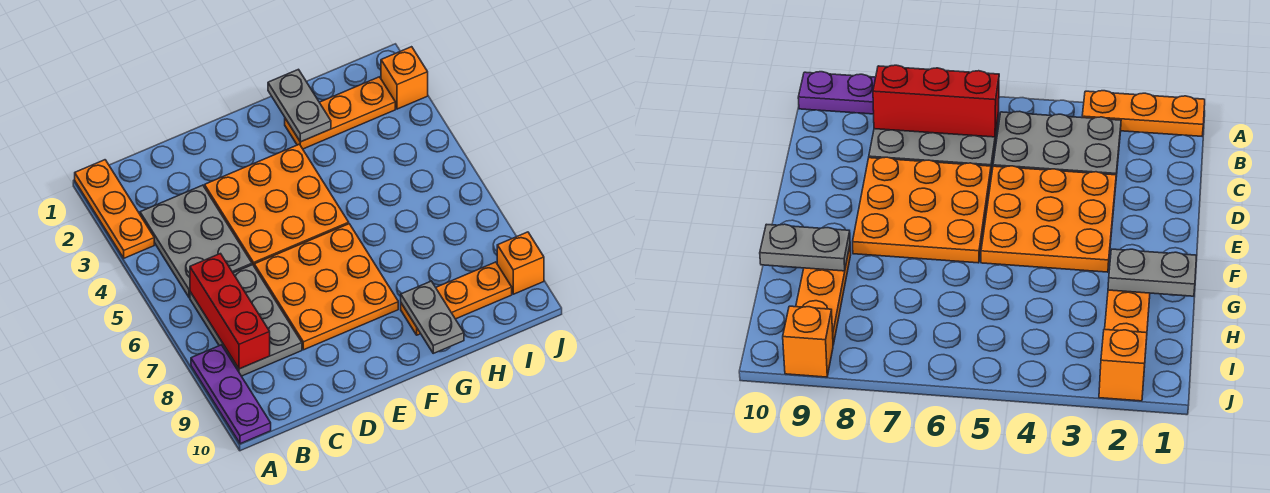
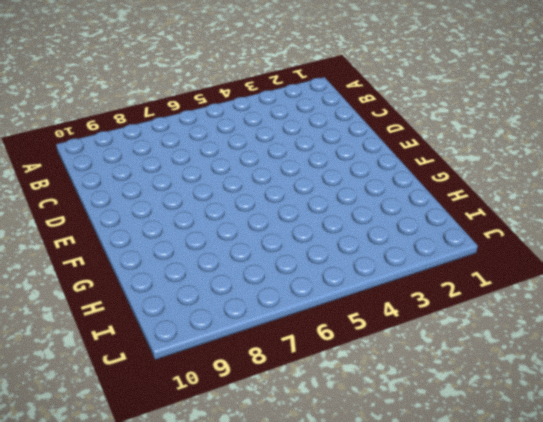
none -> orange 1x3 plate [75,160,154,258]
none -> purple 1x3 plate [191,345,271,444]
none -> grey 2x3 plate [140,185,252,298]

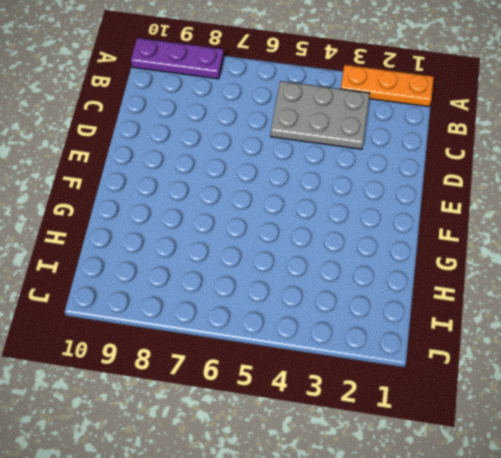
none -> grey 2x3 plate [190,265,302,376]
none -> orange 3x3 plate [205,144,349,265]
none -> orange 3x3 plate [254,224,398,350]

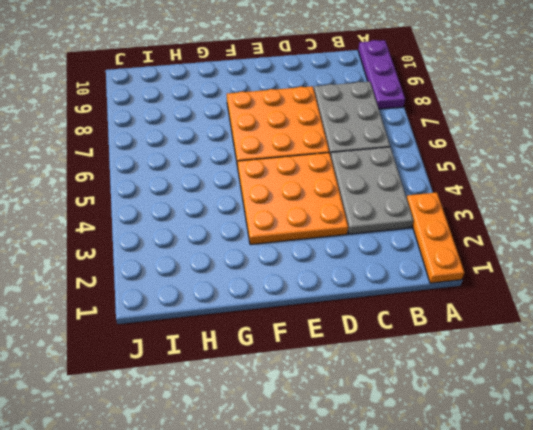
none -> orange 1x3 plate [285,77,395,149]
none -> orange 1x3 plate [401,262,512,335]
none -> orange 1x1 brick [381,47,428,109]

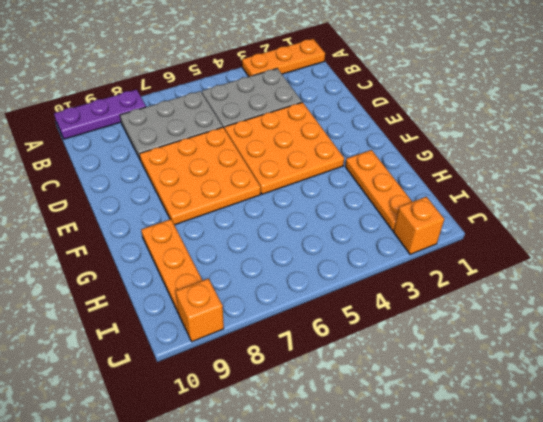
none -> red 1x3 brick [190,254,270,369]
none -> grey 1x2 plate [268,69,331,142]
none -> grey 1x2 plate [401,281,464,353]

